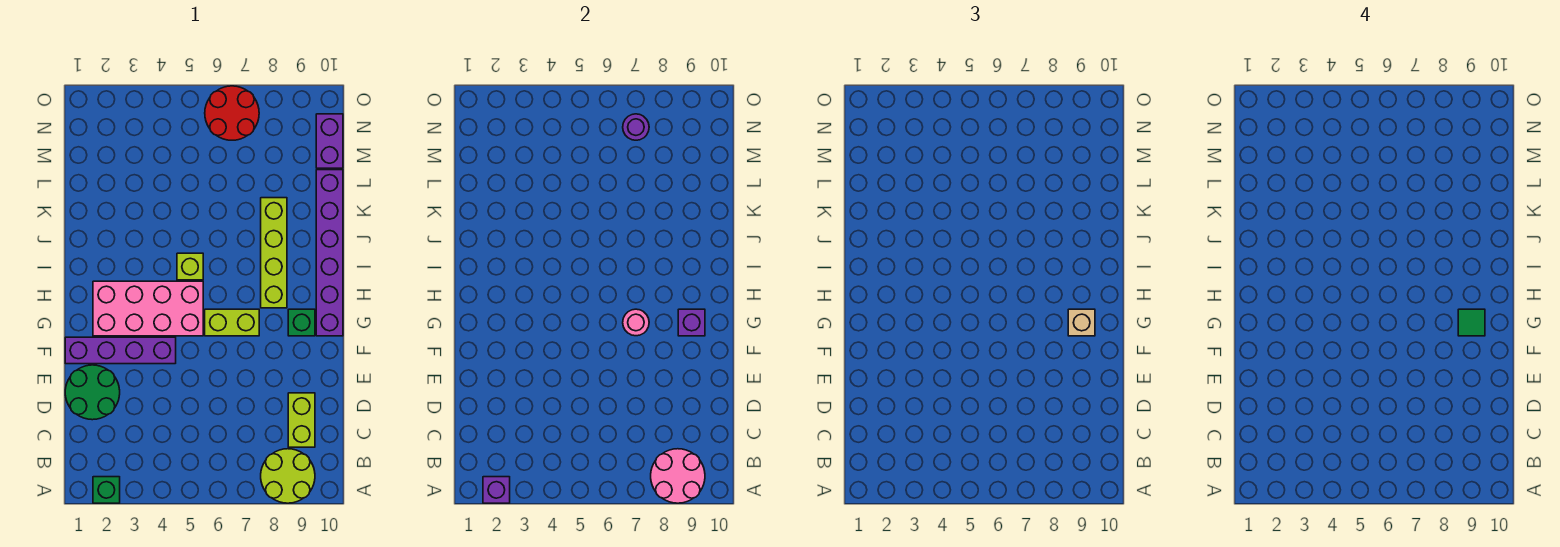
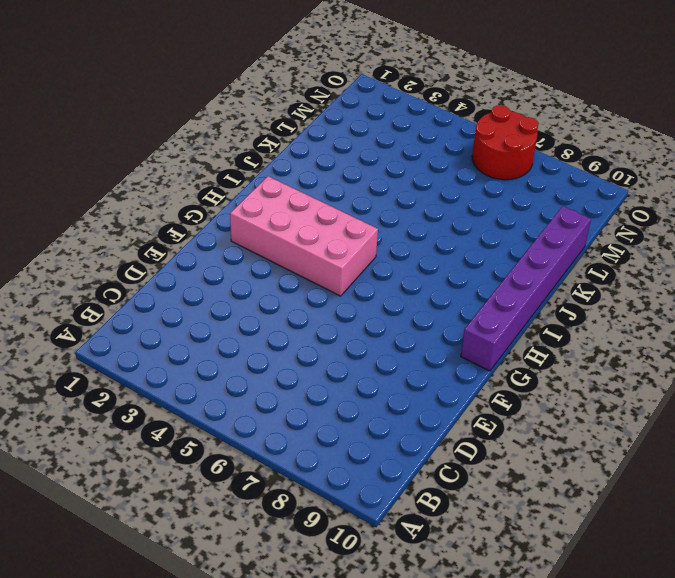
none -> green 1x1 brick [93,477,120,503]
none -> lime 2x2 round brick [261,449,315,503]
none -> lime 1x2 brick [288,393,315,447]

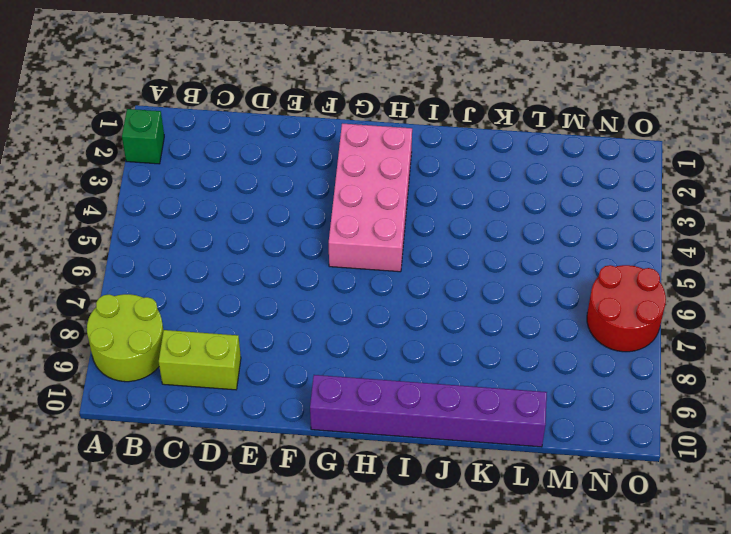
none -> green 2x2 round brick [65,365,120,420]
none -> purple 1x4 brick [65,337,176,364]
none -> lime 1x2 brick [205,309,259,336]

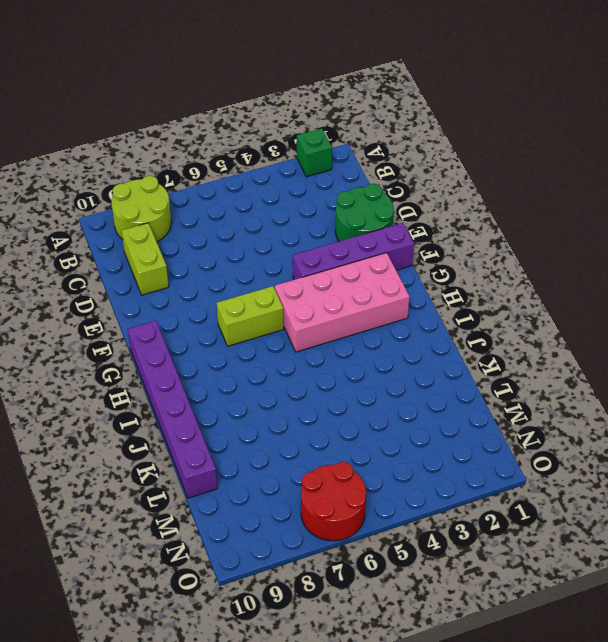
none -> green 1x1 brick [288,309,315,336]
none -> lime 1x4 brick [261,198,287,308]
none -> lime 1x1 brick [177,253,203,280]

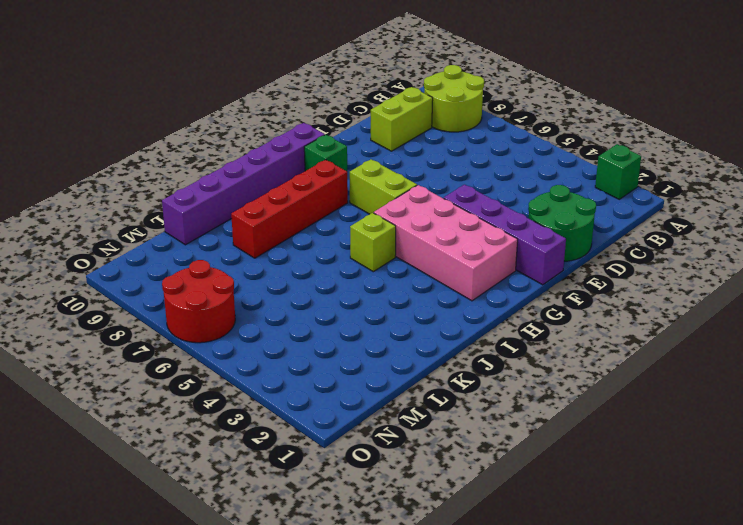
red 1x4 brick [231,160,348,258] -> lime 1x4 brick [261,198,287,308]
none -> purple 1x2 brick [316,114,343,168]
none -> purple 1x1 brick [483,477,510,503]
none -> pink 2x2 round brick [651,449,705,503]

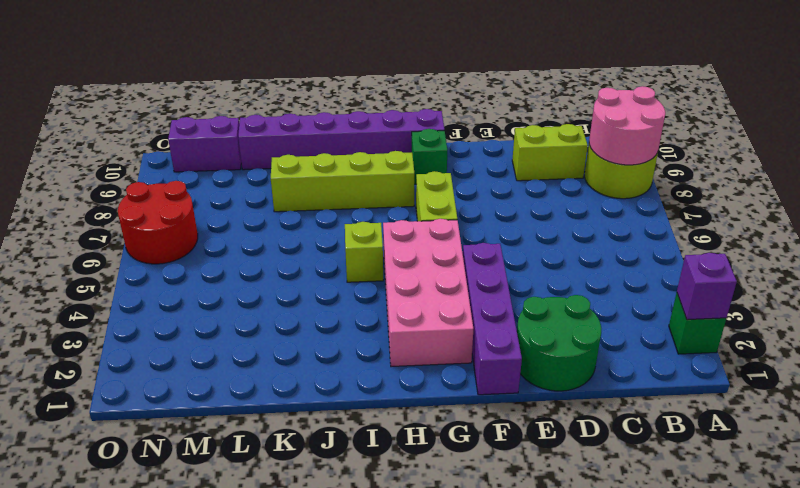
none -> pink 1x1 round brick [623,309,649,336]
none -> purple 1x1 brick [678,309,705,336]
none -> purple 1x1 round brick [623,114,649,140]

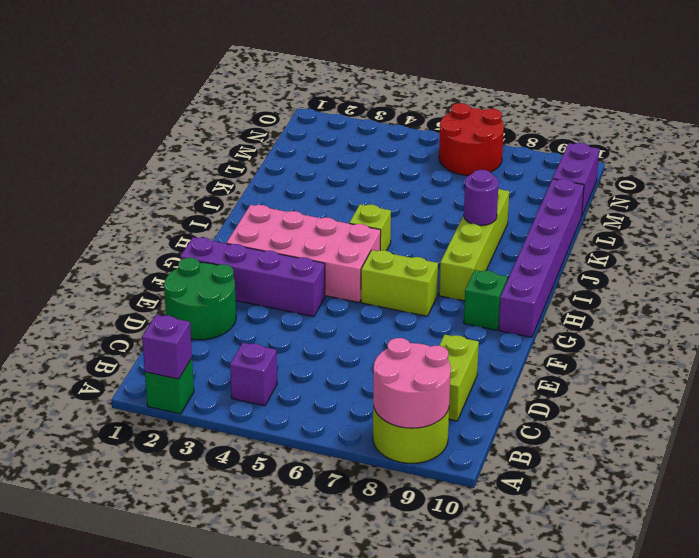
purple 1x1 brick [230,343,277,406] -> purple 1x1 brick moved to [678,309,705,336]
purple 1x1 round brick [464,170,499,225] -> purple 1x1 round brick moved to [623,114,649,140]
none -> pink 1x1 round brick [623,309,649,336]
none -> tan 1x1 brick [1068,309,1095,336]
none -> green 1x1 tile [1458,309,1485,336]

